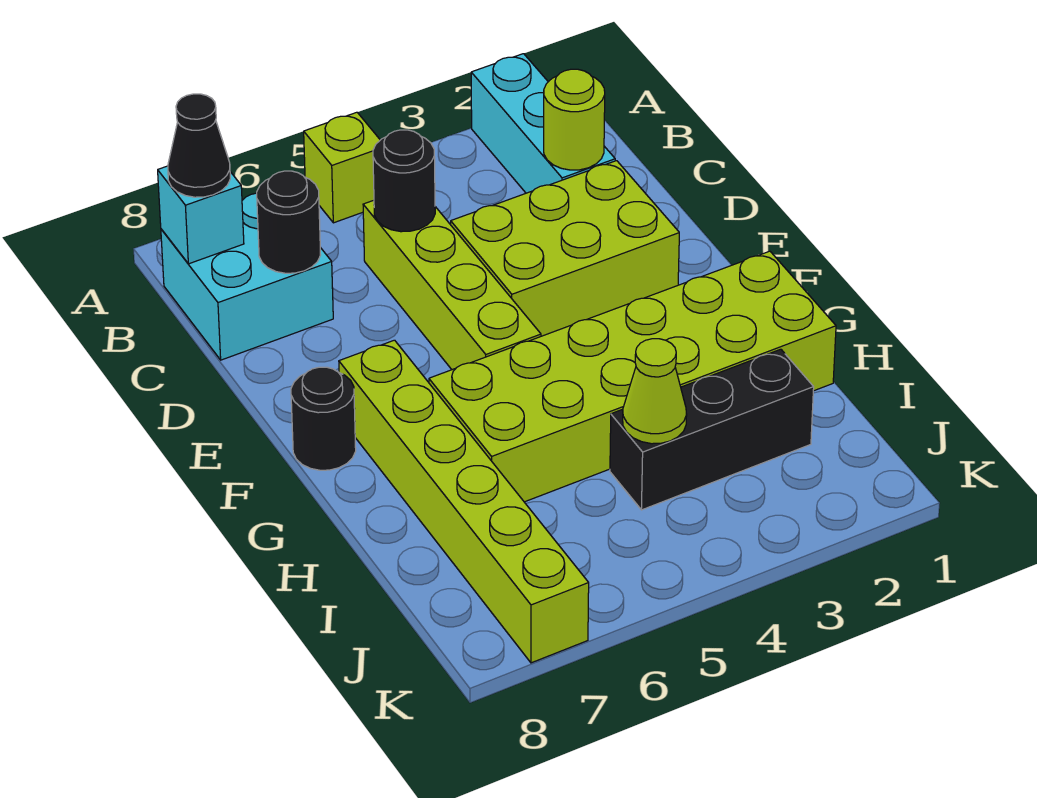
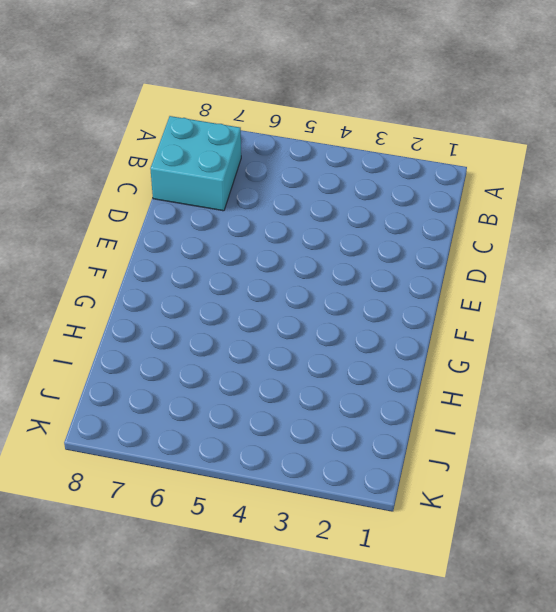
none -> cyan 1x3 brick [471,54,615,193]
none -> lime 1x1 brick [304,112,380,223]
none -> lime 1x4 brick [363,200,541,370]

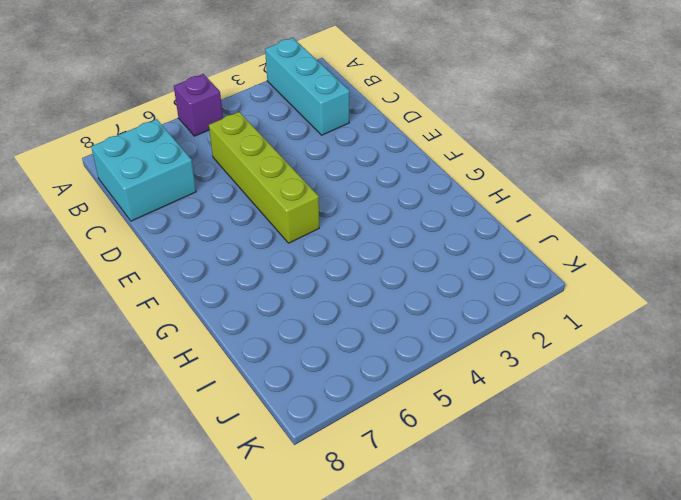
purple 1x1 brick [174,74,223,136] -> lime 1x1 brick [304,112,380,223]
none -> lime 2x3 brick [451,161,679,336]
none -> lime 1x6 brick [339,340,589,663]
none -> black 1x1 round brick [291,367,356,470]

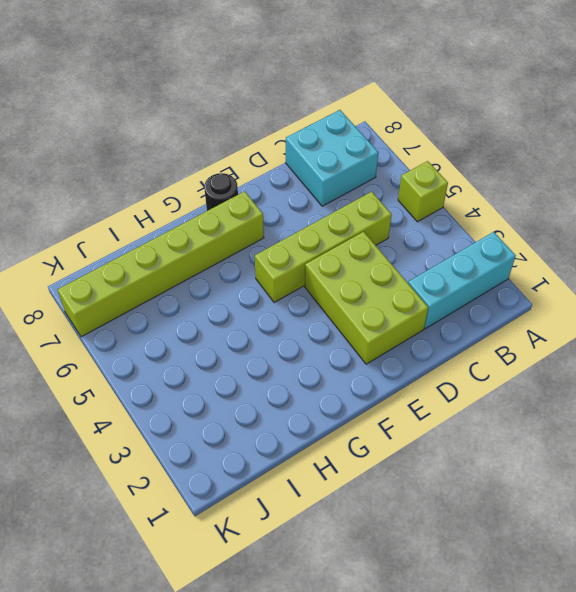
none -> lime 2x6 brick [429,251,836,502]
none -> black 1x3 brick [610,349,814,510]
none -> cyan 1x1 brick [158,166,244,264]

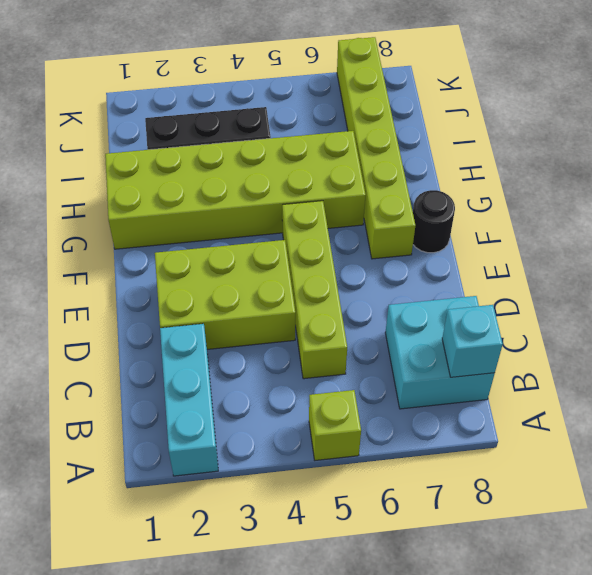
none -> lime 1x1 round brick [544,69,605,170]
none -> black 1x1 round brick [373,130,435,232]
none -> black 1x1 round brick [257,171,320,273]

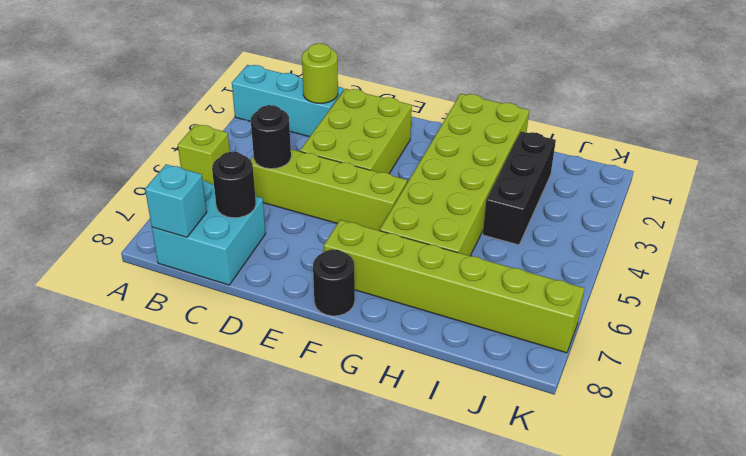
none -> lime 1x1 cone [623,339,687,444]
none -> black 1x1 cone [168,94,230,197]

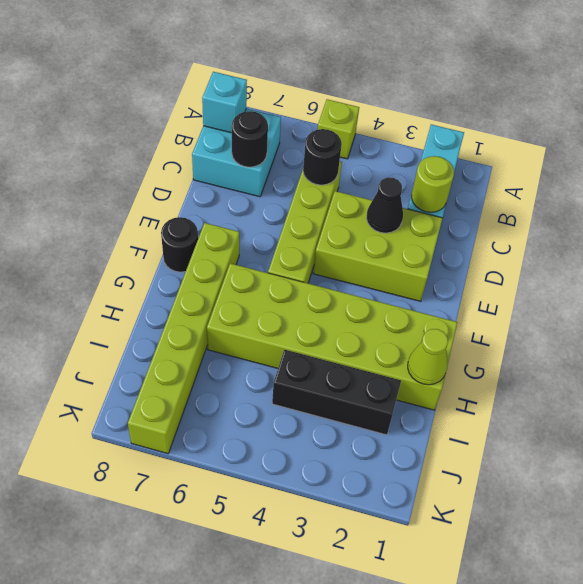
black 1x1 cone [366,177,403,233] -> black 1x1 cone moved to [168,94,230,197]
lime 1x1 cone [408,329,448,385] -> lime 1x1 cone moved to [623,339,687,444]

